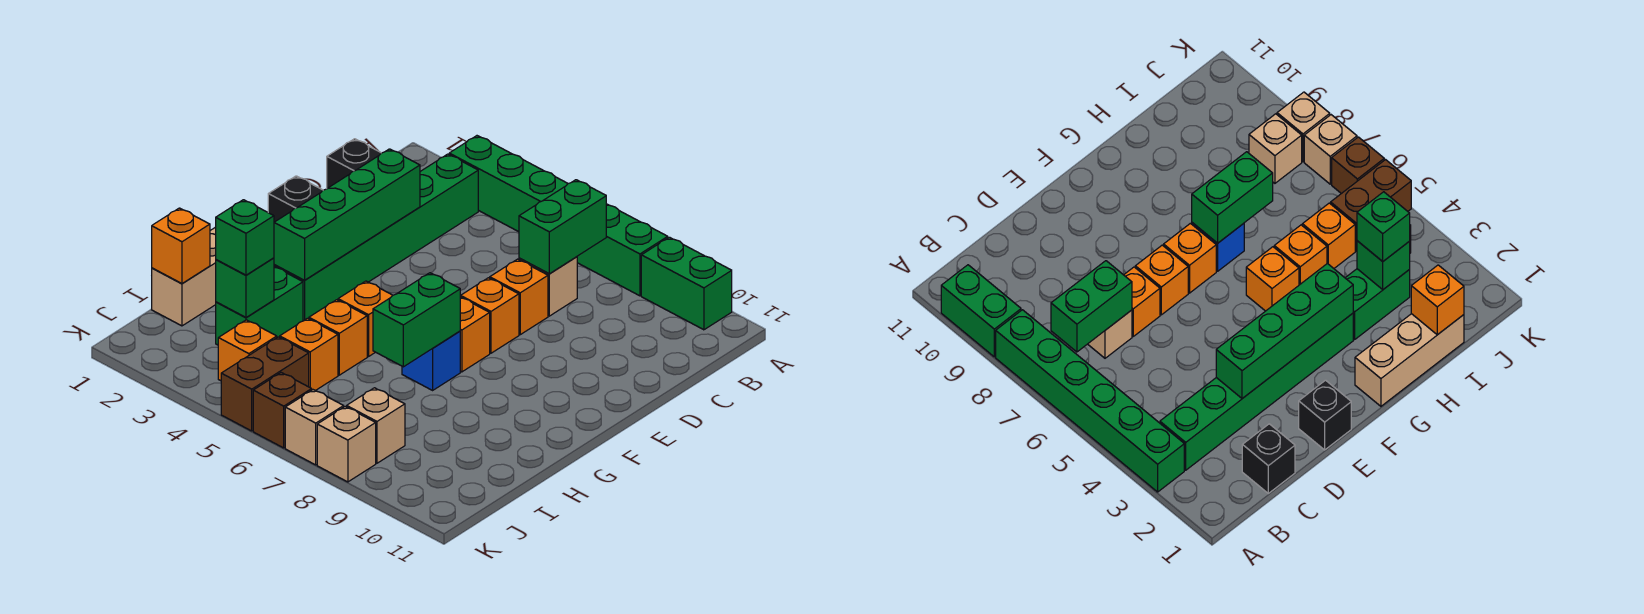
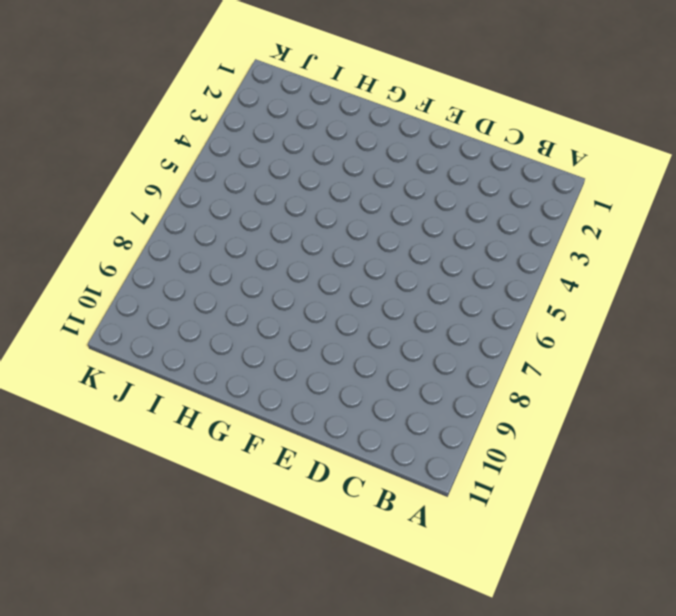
none -> green 1x6 brick [449,136,668,296]
none -> green 1x2 brick [641,237,732,330]
none -> green 1x6 brick [274,154,478,321]

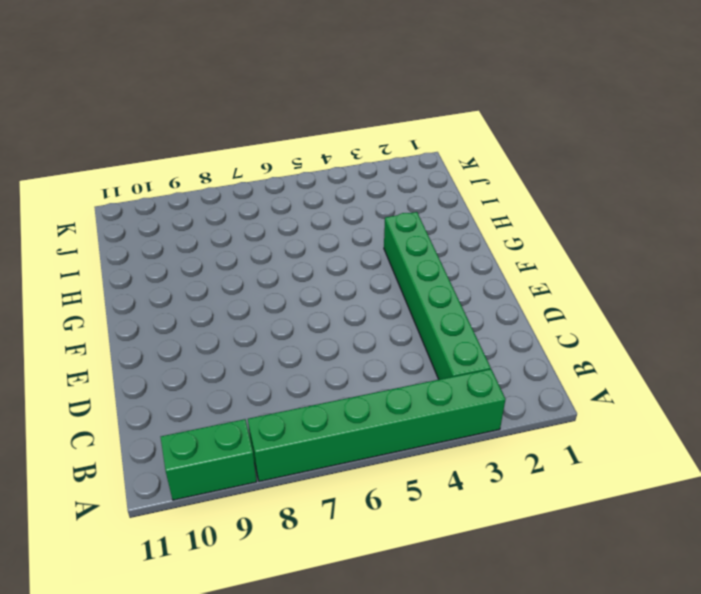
none -> black 1x1 brick [327,139,381,188]
none -> tan 1x1 brick [519,257,577,316]
none -> orange 1x1 brick [490,259,548,335]

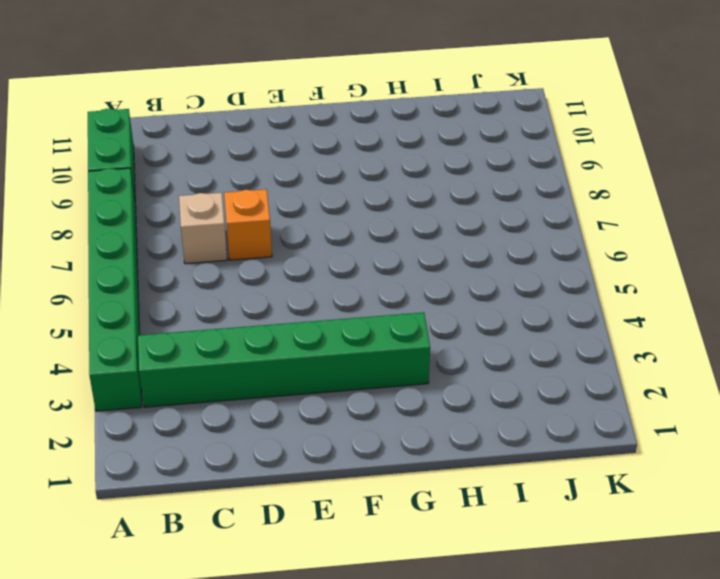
none -> black 1x1 brick [327,139,381,188]
none -> black 1x1 brick [268,176,323,222]
none -> orange 1x1 brick [461,278,519,353]

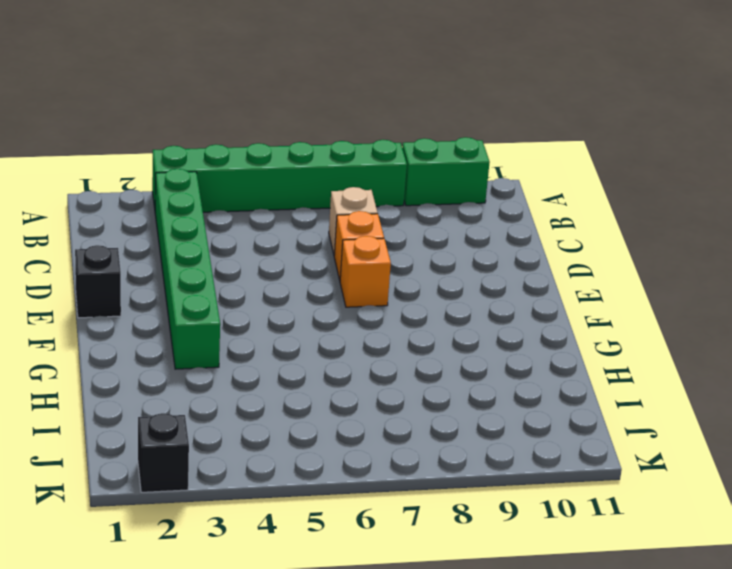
black 1x1 brick [138,413,189,492] -> black 1x1 brick moved to [327,139,381,188]
none -> orange 1x1 brick [460,297,490,372]
none -> tan 1x3 brick [152,227,216,326]
none -> orange 1x1 brick [338,281,393,357]

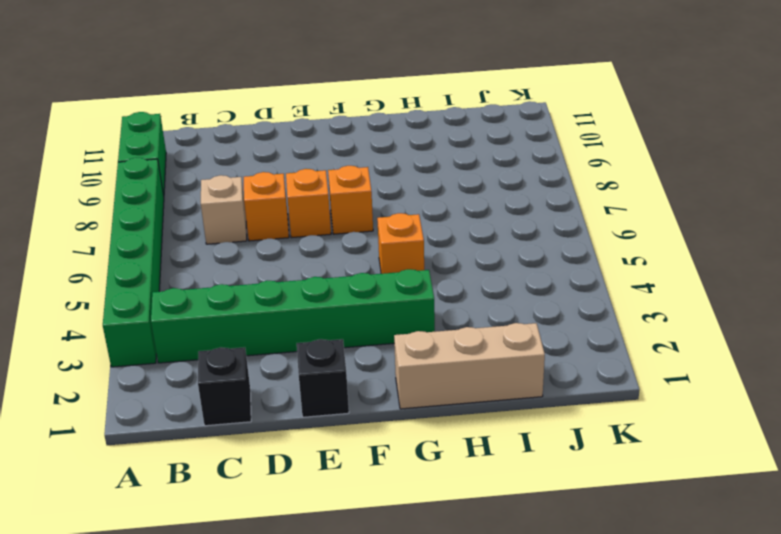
none -> blue 1x1 brick [402,331,460,390]
none -> green 1x2 brick [216,267,303,345]
none -> orange 1x1 brick [309,300,367,375]

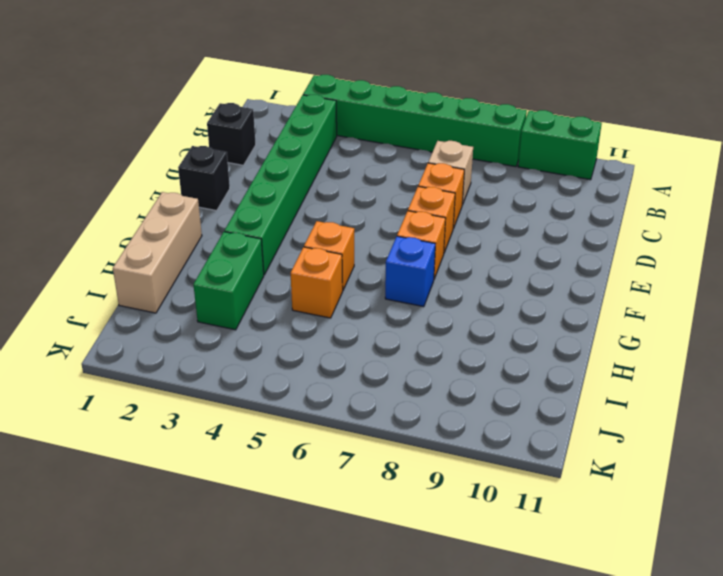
none -> orange 1x1 brick [280,318,338,391]
none -> orange 1x1 brick [218,320,277,381]
none -> brown 1x2 brick [221,337,309,431]

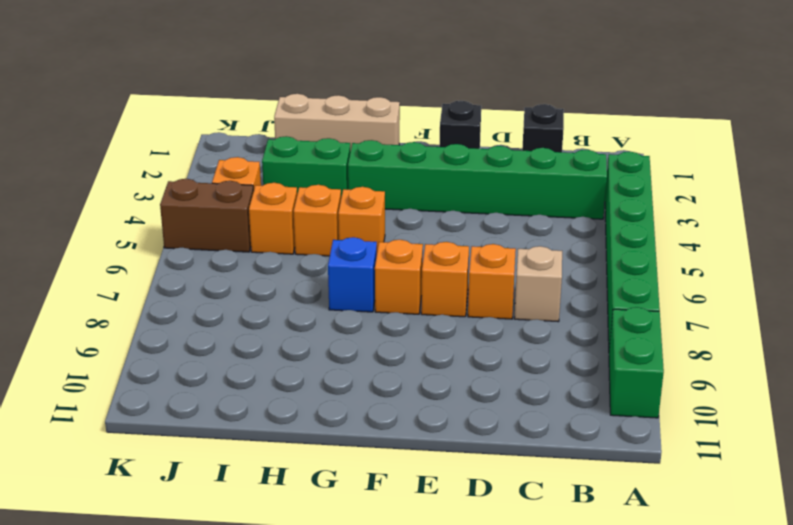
none -> tan 1x1 brick [347,388,405,463]
none -> brown 1x1 brick [253,373,312,448]
none -> tan 1x1 brick [285,390,344,465]

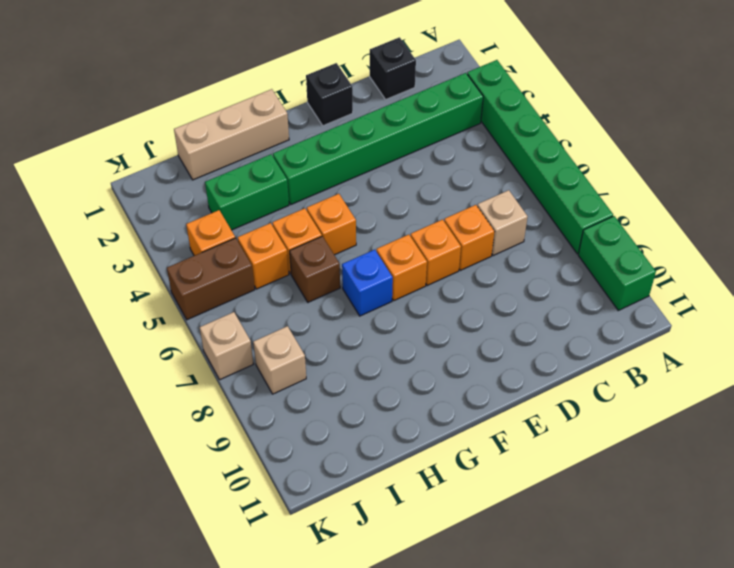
brown 1x1 brick [290,236,340,302] -> brown 1x1 brick moved to [253,373,312,448]
none -> tan 1x1 brick [317,407,376,482]
none -> green 1x2 brick [519,180,606,274]
none -> green 1x4 brick [274,149,420,280]

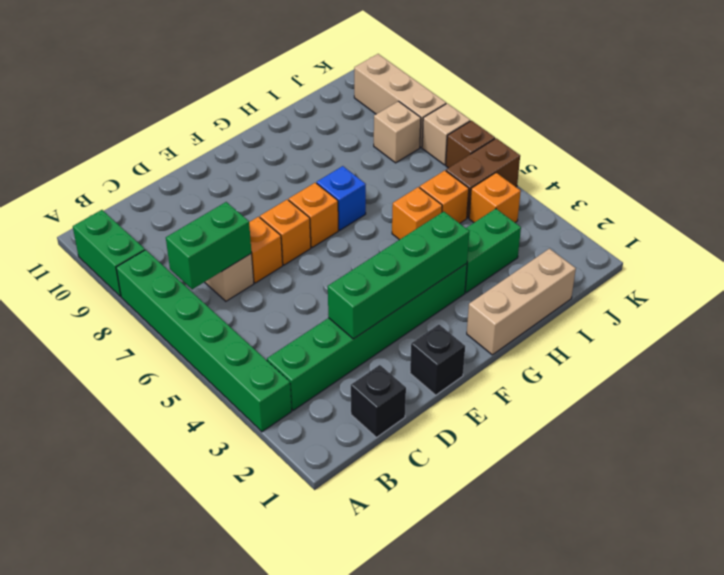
tan 1x3 brick [354,54,446,147] -> tan 1x1 brick [317,407,376,482]
none -> orange 1x1 brick [338,281,393,357]
none -> green 1x2 brick [373,273,460,367]
none -> orange 1x1 brick [152,208,210,283]

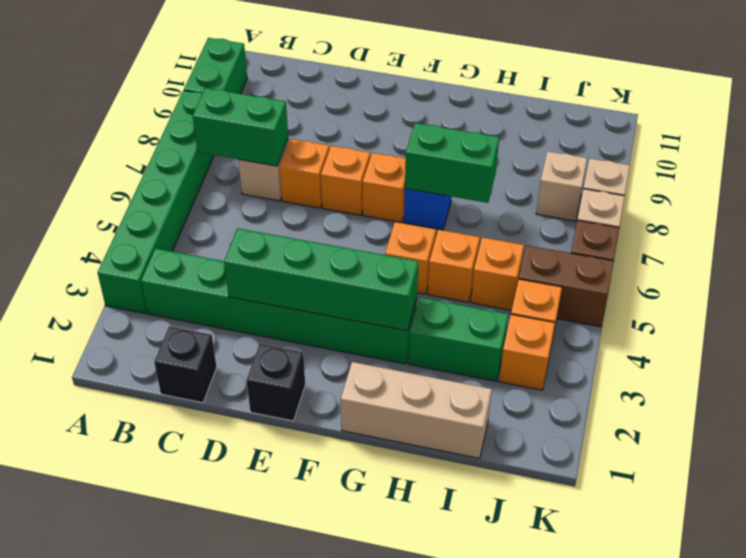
orange 1x1 brick [499,314,555,390] -> orange 1x1 brick moved to [152,208,210,283]
none -> green 1x1 brick [216,258,274,318]
none -> green 1x1 brick [216,200,274,275]

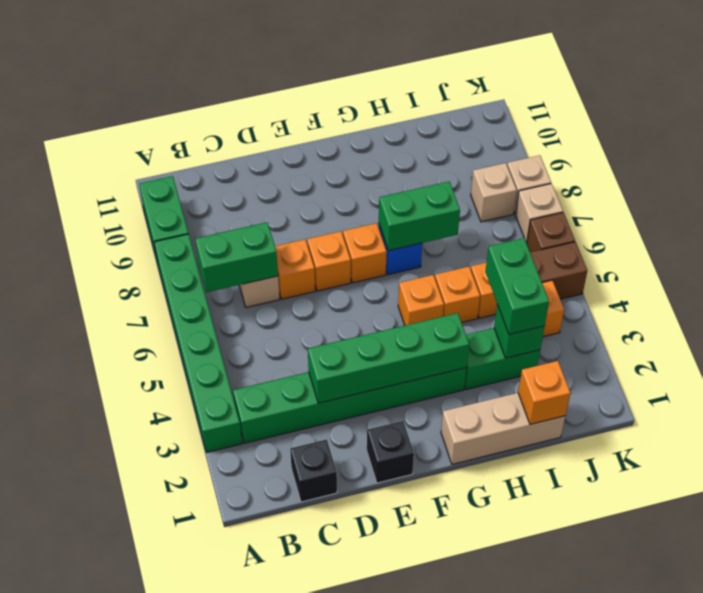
green 1x2 brick [485,238,549,334] -> green 1x1 brick [216,200,274,275]

